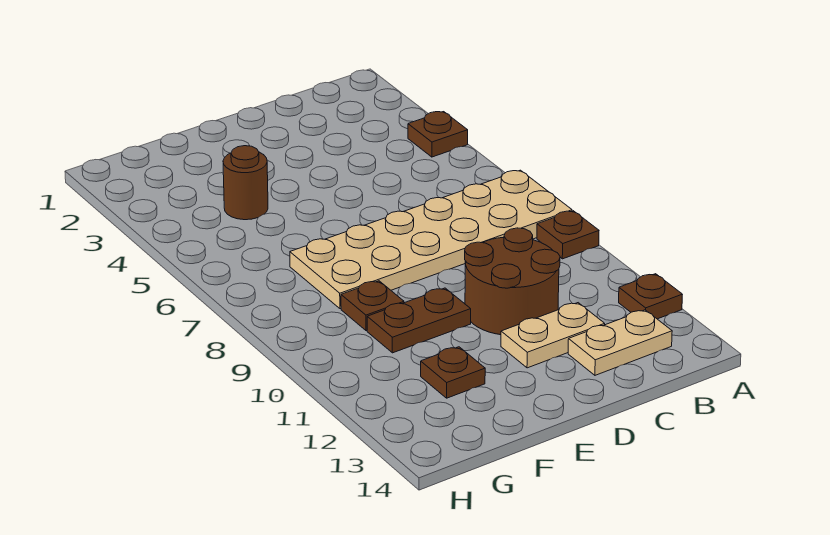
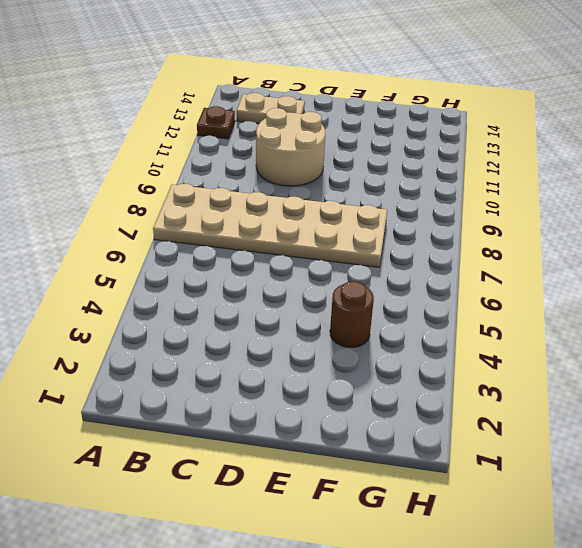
tan 2x2 round brick [256,108,325,186] -> brown 2x2 round brick [465,228,560,335]
none -> brown 1x1 plate [408,112,468,157]
none -> brown 1x1 plate [537,211,599,259]

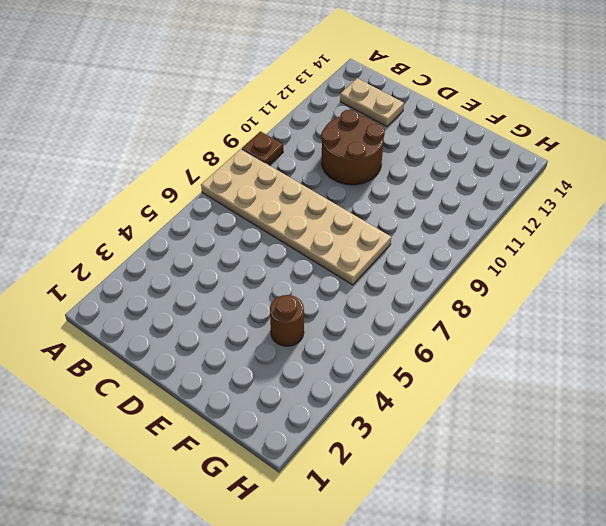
none -> brown 1x1 plate [408,112,468,157]
none -> brown 1x1 plate [619,274,682,319]

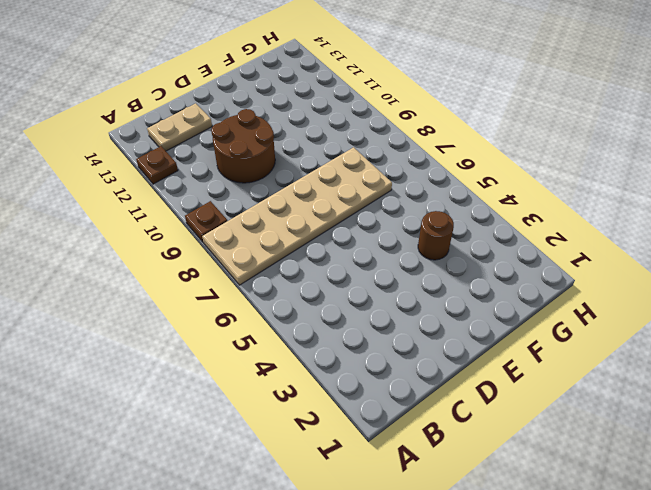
none -> brown 1x1 plate [408,112,468,157]
none -> tan 1x2 plate [501,303,605,368]

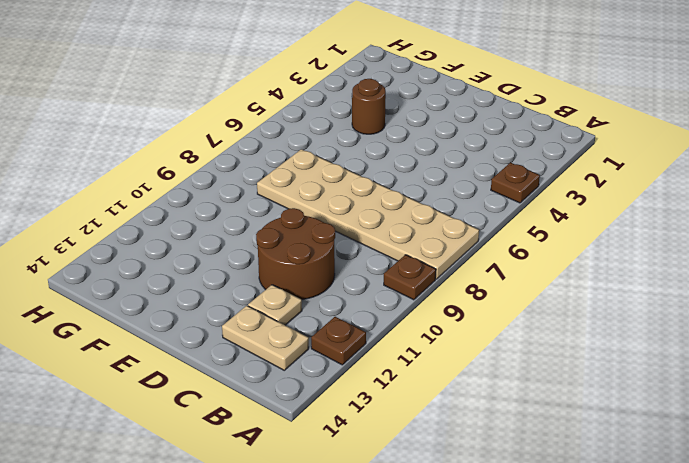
tan 1x1 plate [248,285,302,325] -> tan 1x2 plate [501,303,605,368]
none -> brown 1x2 plate [367,288,471,353]
none -> brown 1x1 plate [341,281,404,331]

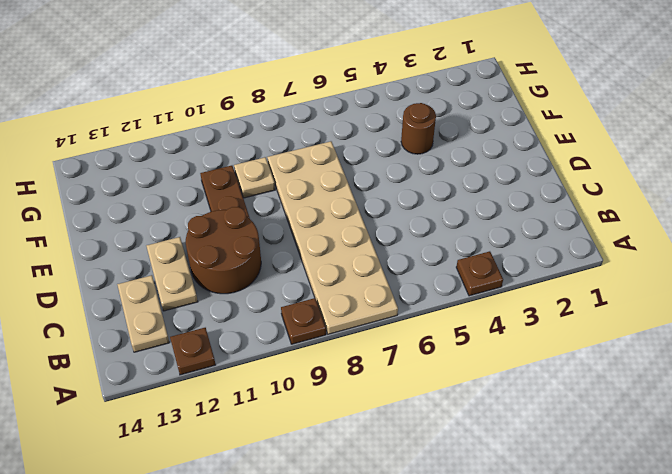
tan 1x1 plate [234,157,275,198] -> brown 1x1 plate [341,281,404,331]
none -> brown 1x1 plate [421,347,485,398]

